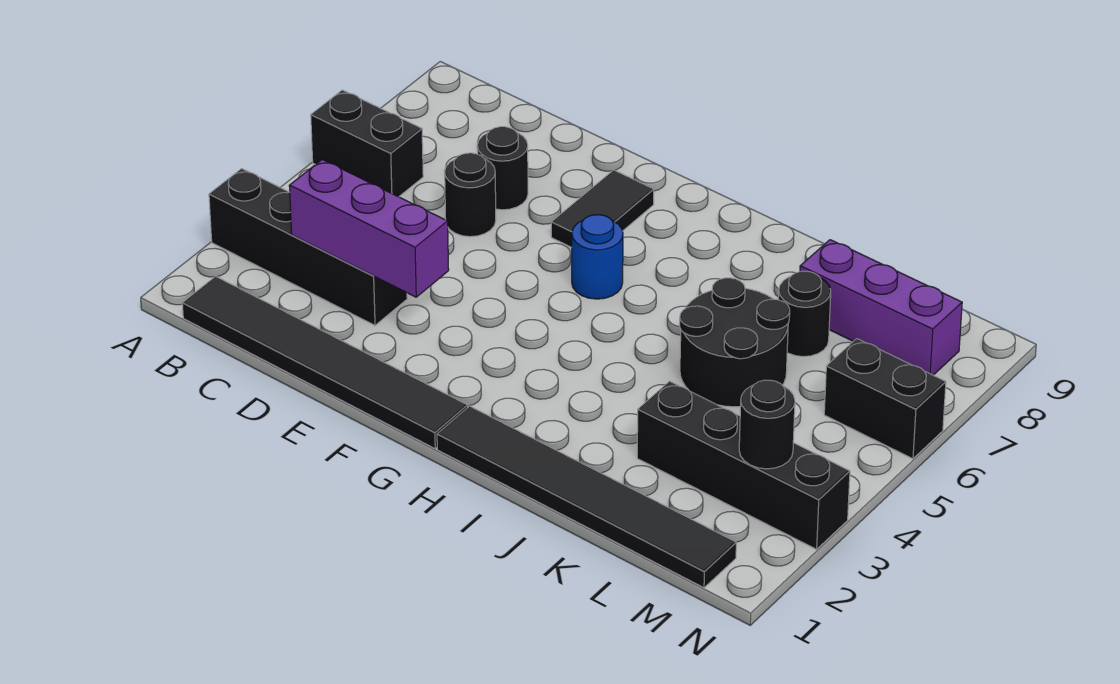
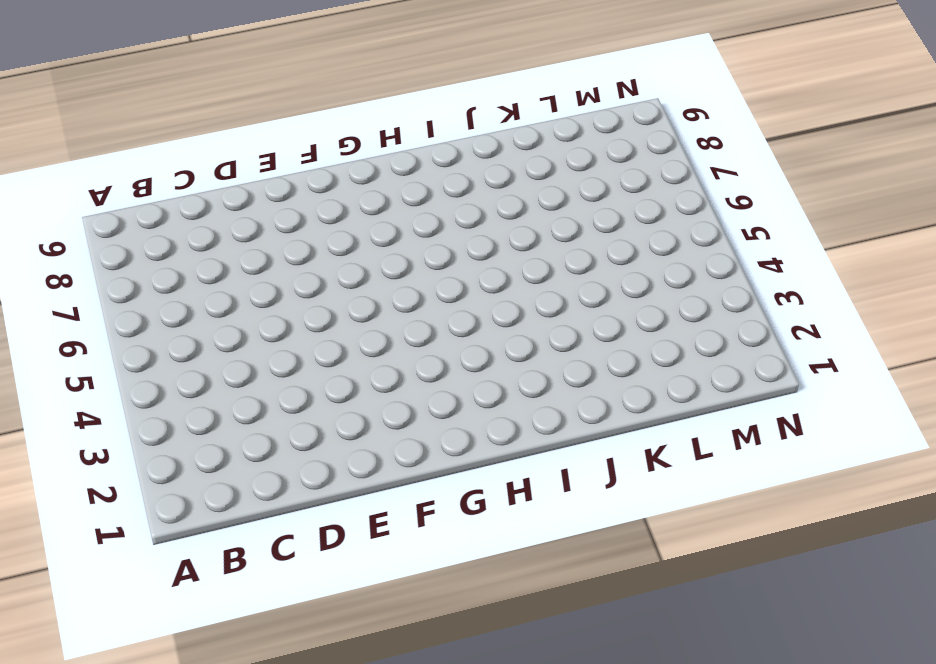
none -> black 1x4 brick [209,169,407,325]
none -> black 1x2 brick [311,90,423,197]
none -> black 1x6 tile [182,276,468,449]

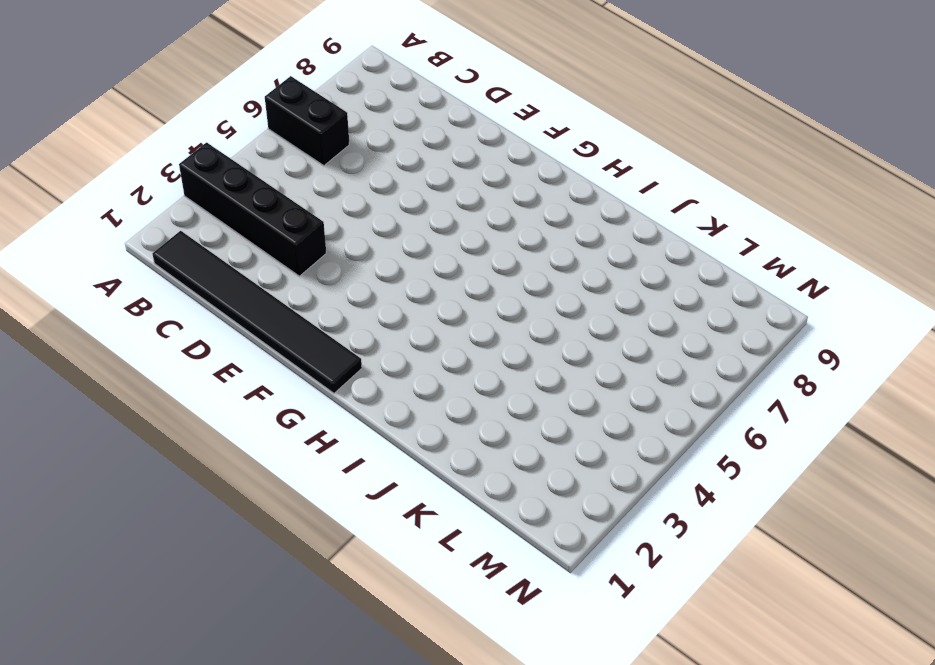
none -> black 1x1 round brick [445,153,496,237]
none -> black 1x1 round brick [477,127,528,210]
none -> black 1x2 tile [551,170,654,248]

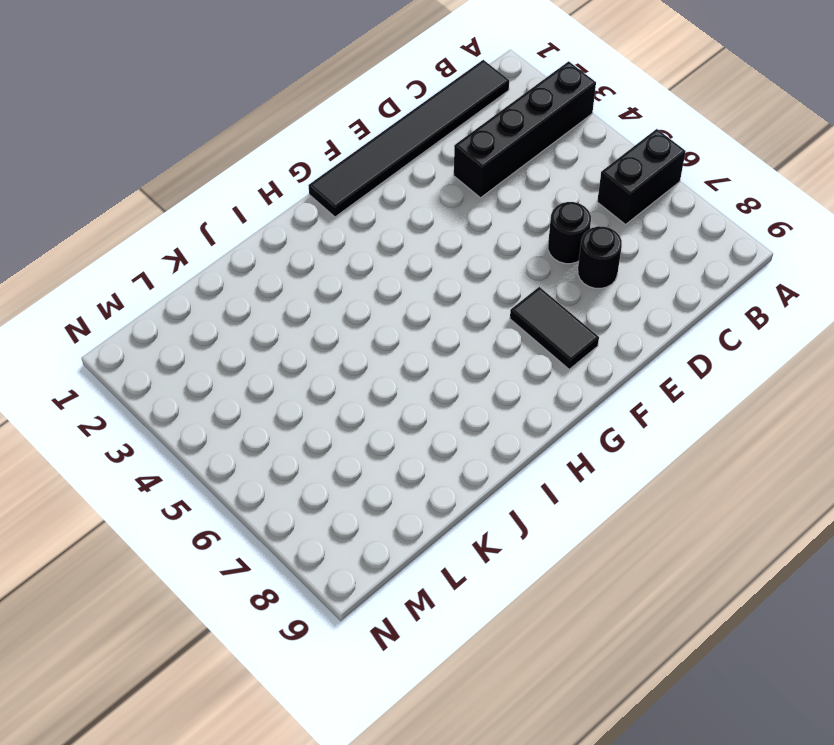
none -> blue 1x1 round brick [572,215,623,299]
none -> black 1x6 tile [437,406,736,588]
none -> black 2x2 round brick [680,278,790,407]

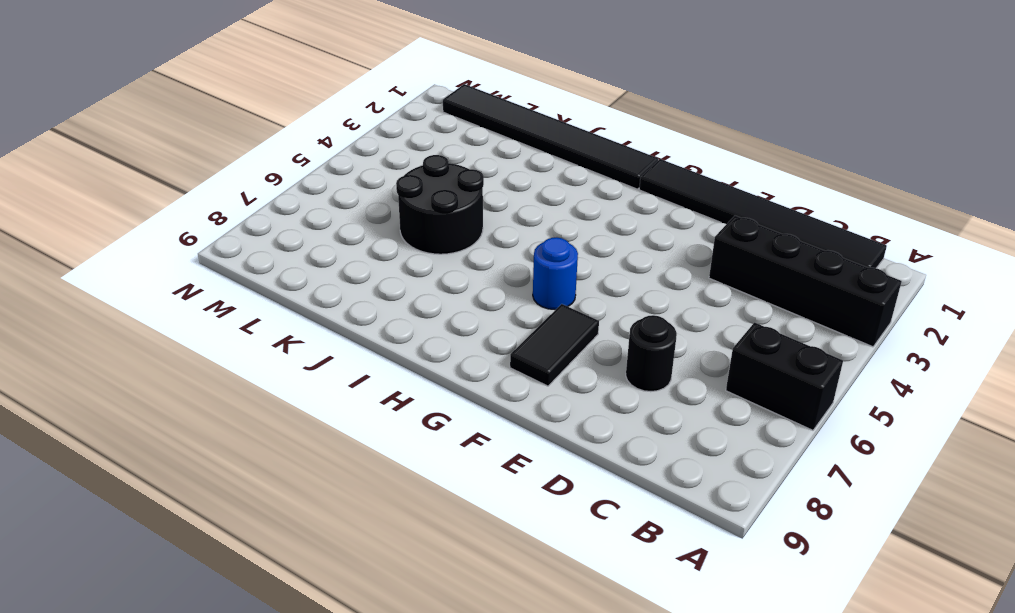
none -> black 1x1 round brick [445,153,496,237]
none -> black 1x4 brick [637,381,850,549]
none -> black 1x1 round brick [778,271,831,357]

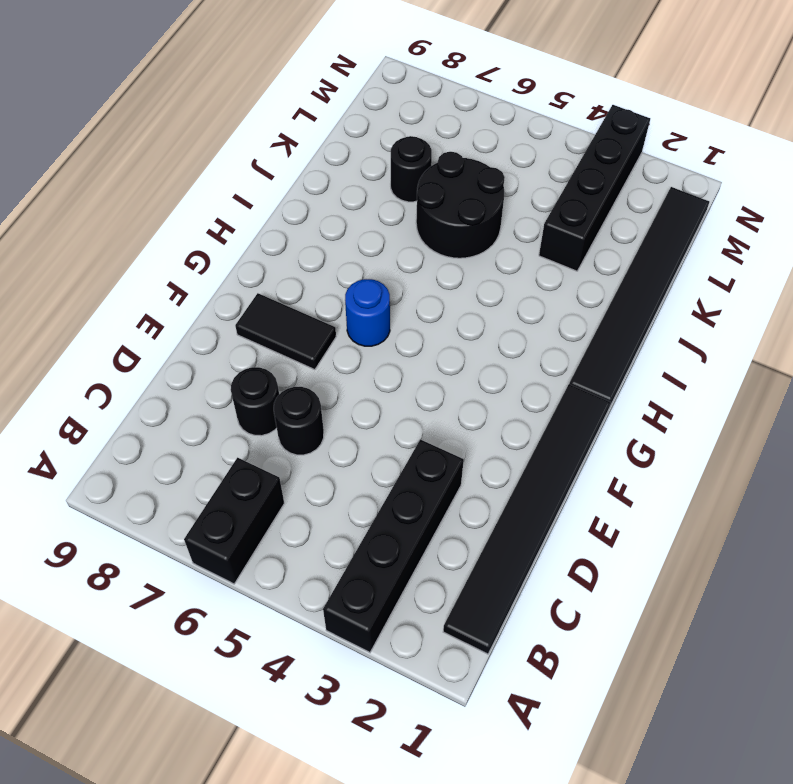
none -> purple 1x3 brick [800,240,962,375]
none -> black 1x2 brick [824,339,946,459]
none -> purple 1x3 brick [289,159,449,297]

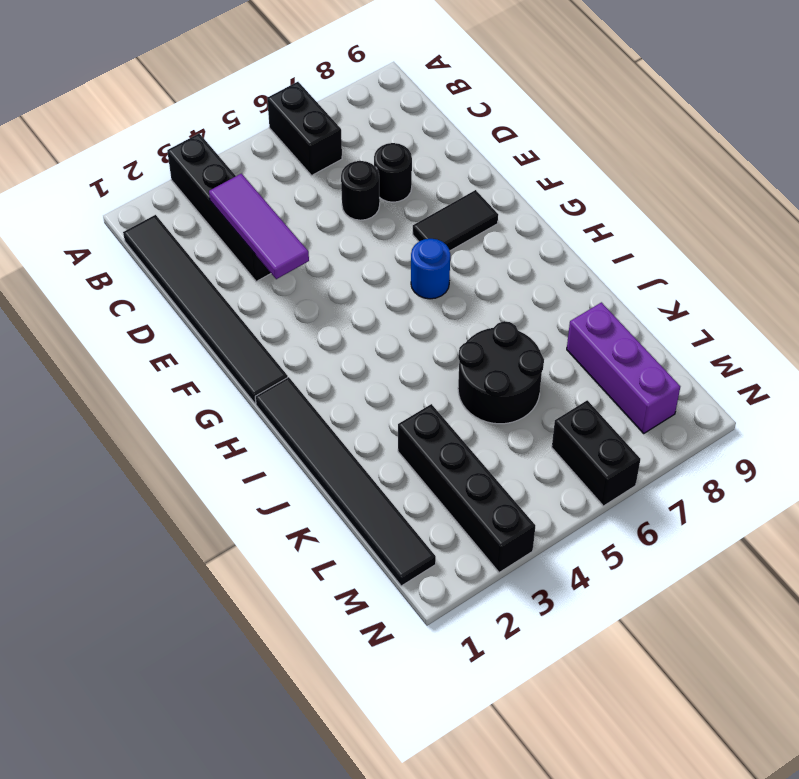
purple 1x3 tile [209,174,309,279] -> purple 1x3 brick [289,159,449,297]
none -> black 1x1 round brick [778,271,831,357]
none -> black 1x1 round brick [739,380,795,469]

